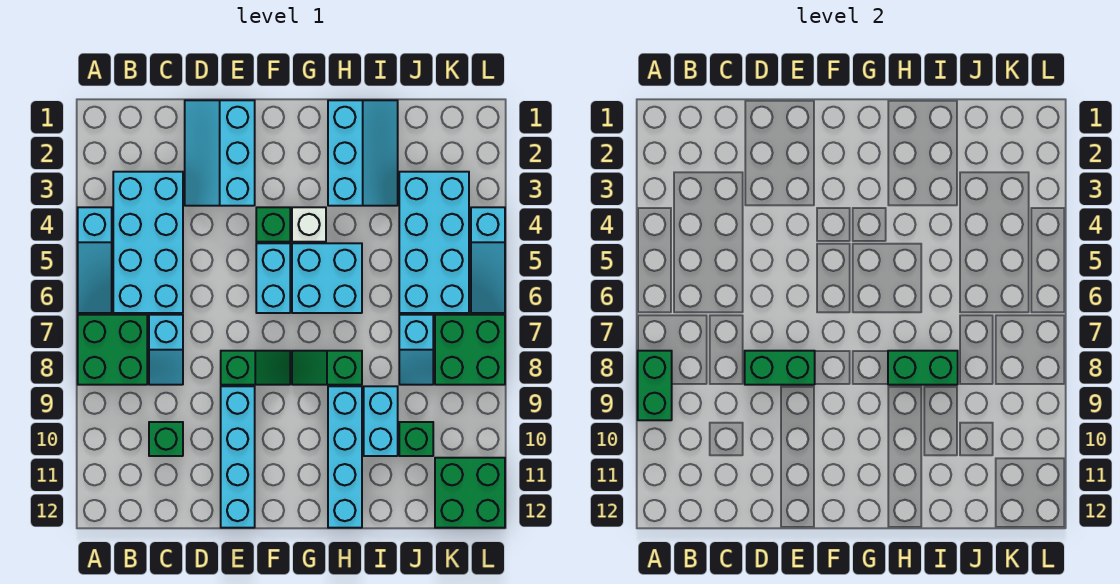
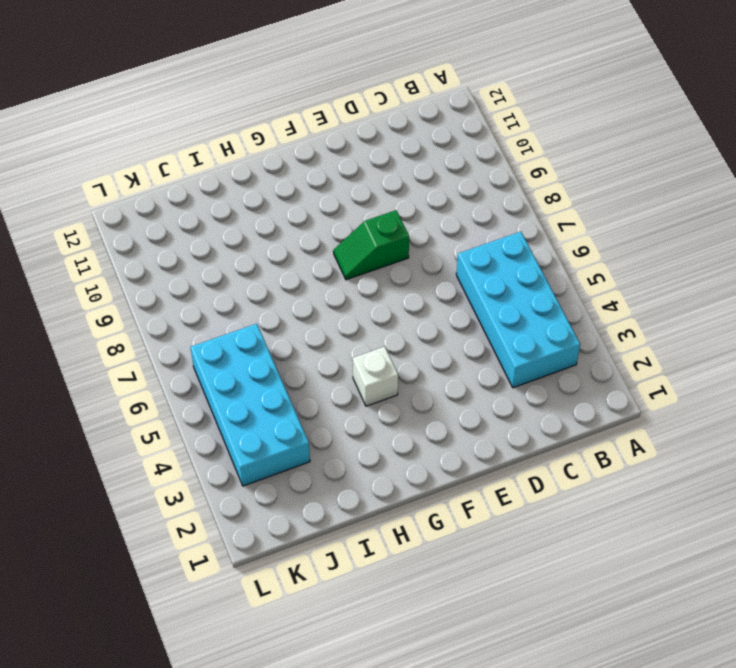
none -> cyan 1x3 slope [78,207,112,313]
none -> green 2x2 brick [78,315,147,385]
none -> cyan 1x2 slope [149,315,183,385]

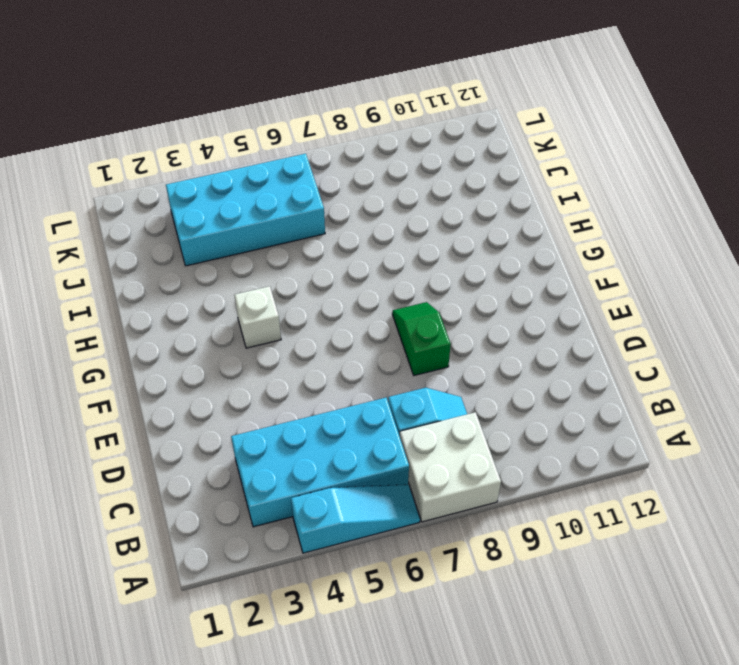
white 2x2 brick [400,412,501,522] -> green 2x2 brick [78,315,147,385]
none -> green 1x1 brick [149,422,183,456]
none -> cyan 2x3 slope [185,100,255,206]
none -> cyan 1x4 brick [221,386,255,528]

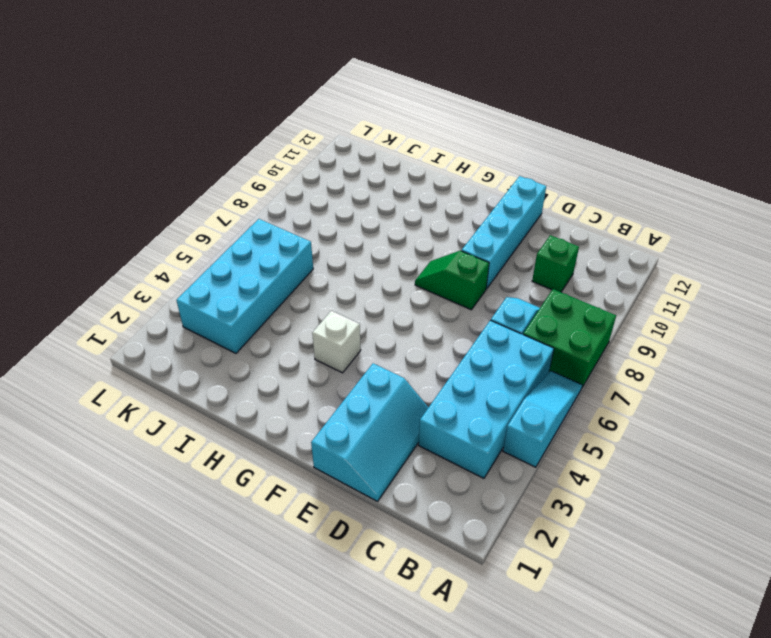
none -> green 1x1 brick [256,207,290,242]
none -> cyan 1x2 brick [256,243,290,313]
none -> cyan 2x2 brick [292,243,362,313]

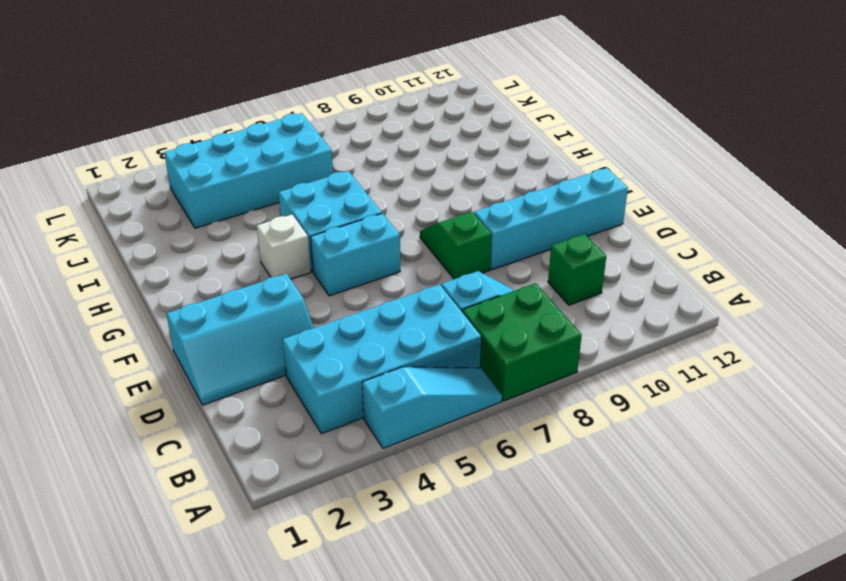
none -> green 1x1 brick [256,207,290,242]
none -> green 1x2 slope [292,351,362,385]
none -> cyan 2x3 slope [328,100,398,206]

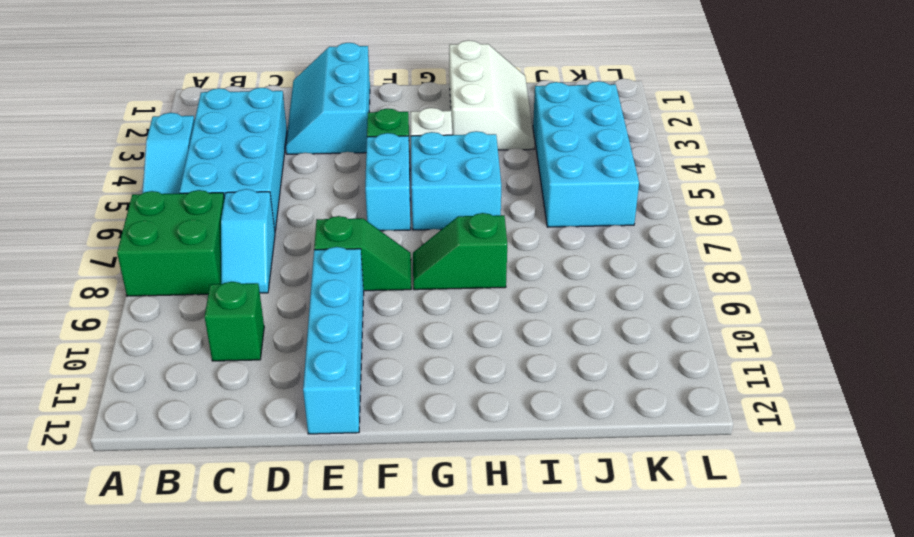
white 2x3 slope [449,40,535,150] -> cyan 2x3 slope [328,100,398,206]
none -> cyan 1x4 brick [328,386,362,528]
none -> cyan 1x2 brick [364,386,398,456]
none -> cyan 1x2 slope [399,315,433,385]

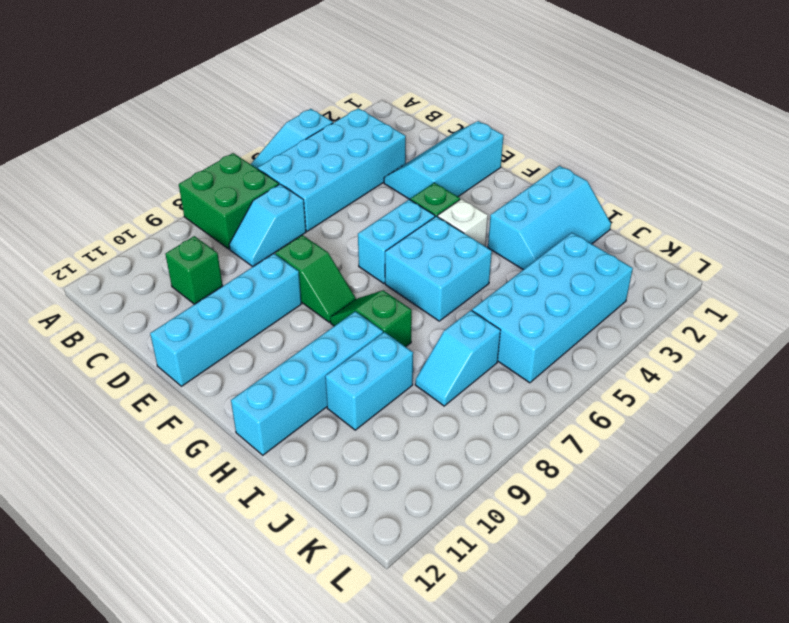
none -> green 1x1 brick [399,422,433,456]
none -> green 2x2 brick [435,315,505,385]
none -> green 2x2 brick [435,458,505,528]

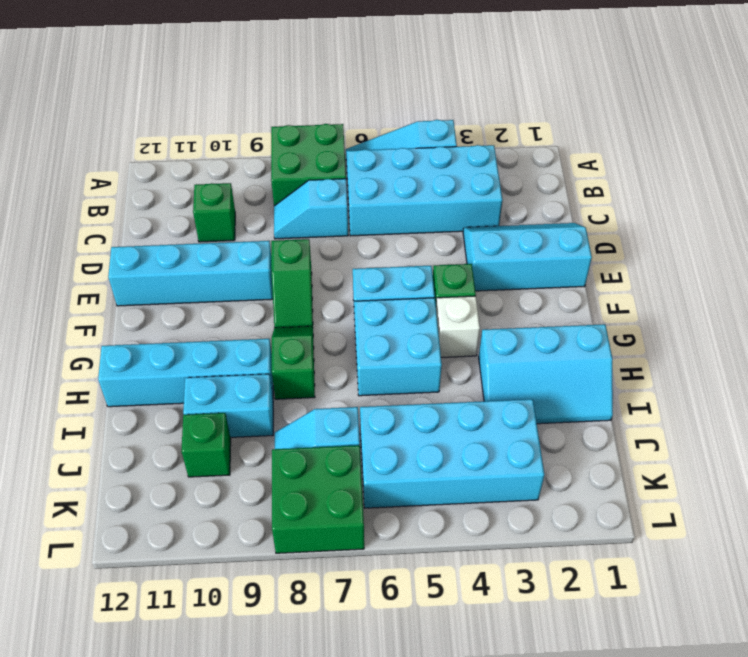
none -> green 2x2 brick [435,458,505,528]
none -> cyan 1x3 slope [471,207,505,313]
none -> green 1x2 brick [638,351,672,420]

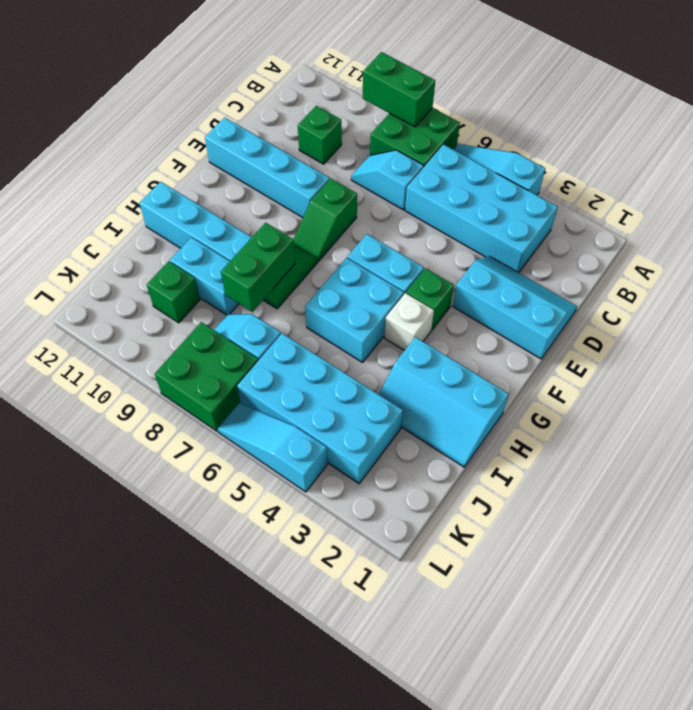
none -> green 2x2 brick [435,458,505,528]
none -> green 1x2 brick [745,351,815,385]

